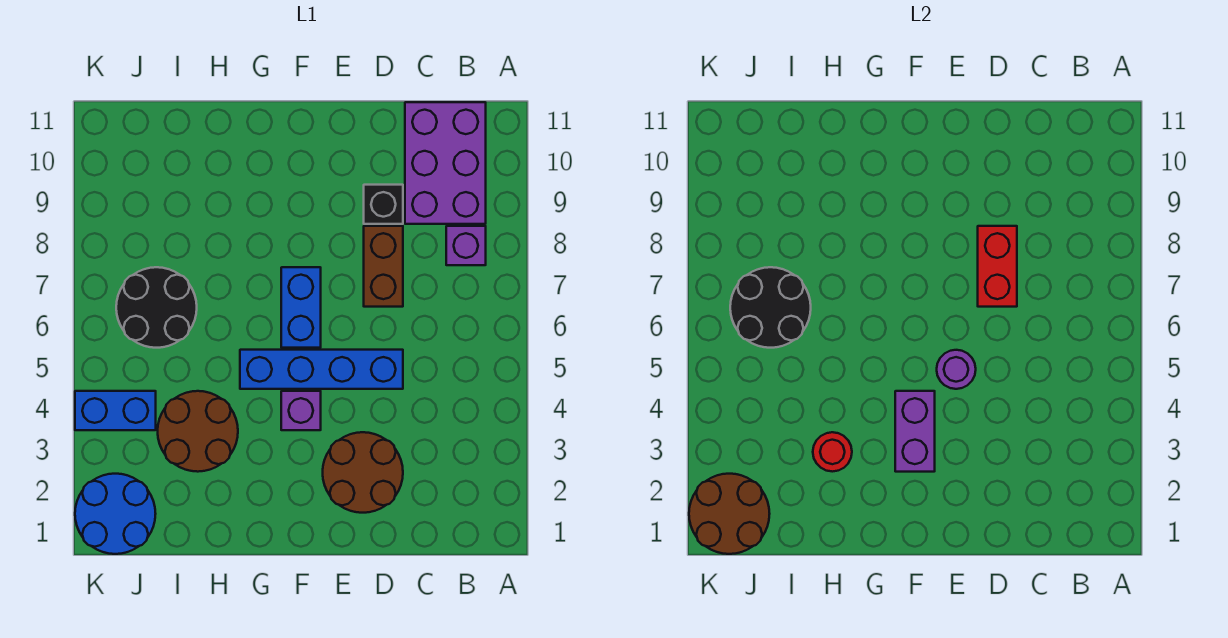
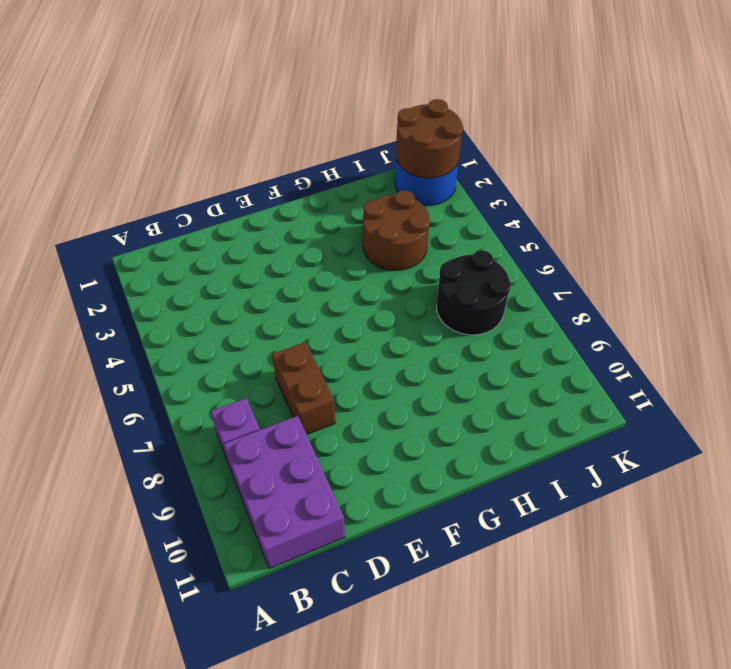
none -> brown 2x2 round brick [323,432,403,513]
none -> blue 1x4 brick [240,350,403,389]
none -> black 1x1 brick [364,185,403,224]

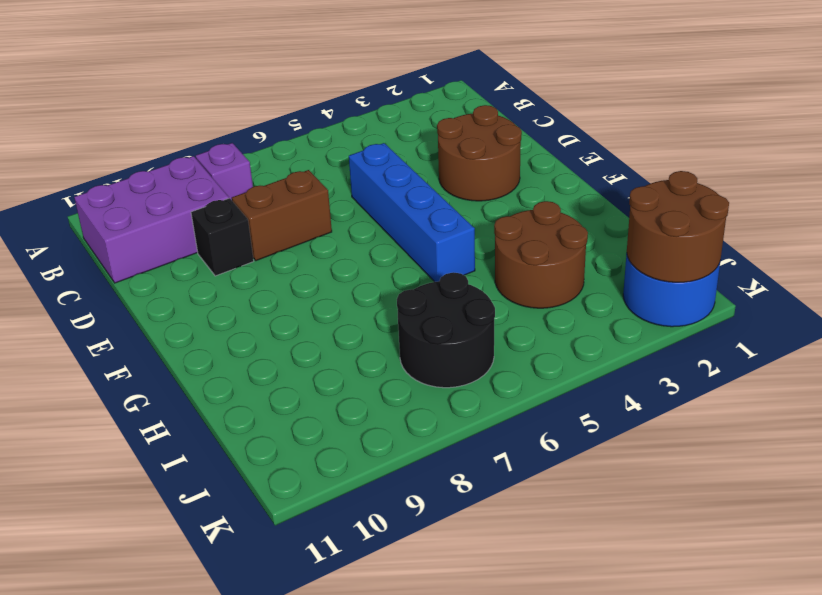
none -> purple 1x1 brick [281,391,321,430]
none -> blue 1x2 brick [281,267,321,348]
none -> blue 1x2 brick [75,391,156,430]

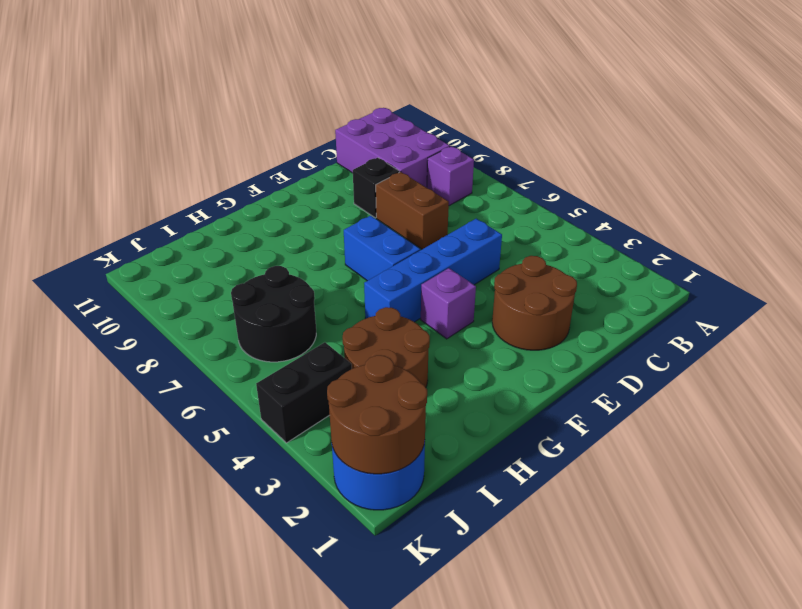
black 1x2 brick [256,342,352,443] -> blue 1x2 brick [75,391,156,430]
none -> red 1x2 brick [978,226,1017,307]
none -> purple 1x1 round brick [937,350,976,389]
none -> purple 1x2 brick [895,391,935,472]

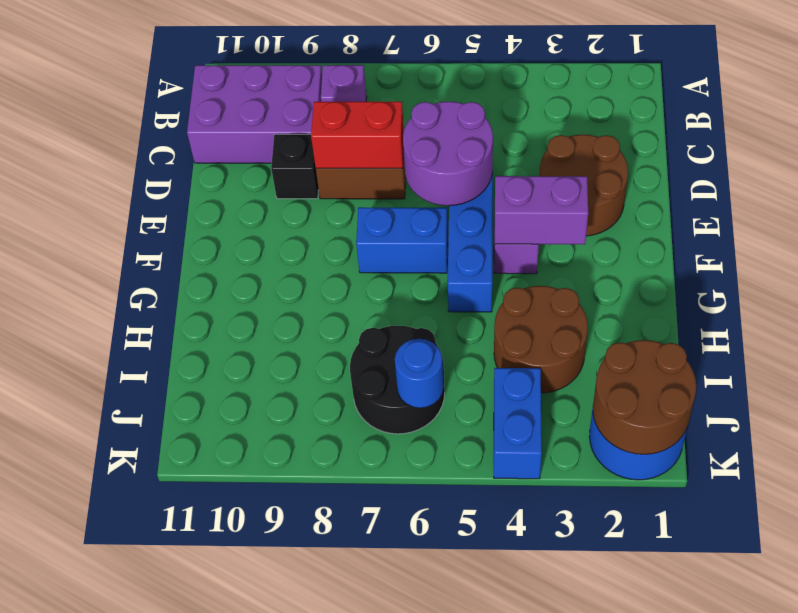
purple 2x2 round brick [403,102,493,206] -> purple 1x1 round brick [937,350,976,389]
blue 1x1 round brick [395,339,443,408] -> black 2x2 round brick [730,267,811,348]
none -> red 1x1 round brick [813,432,852,472]

